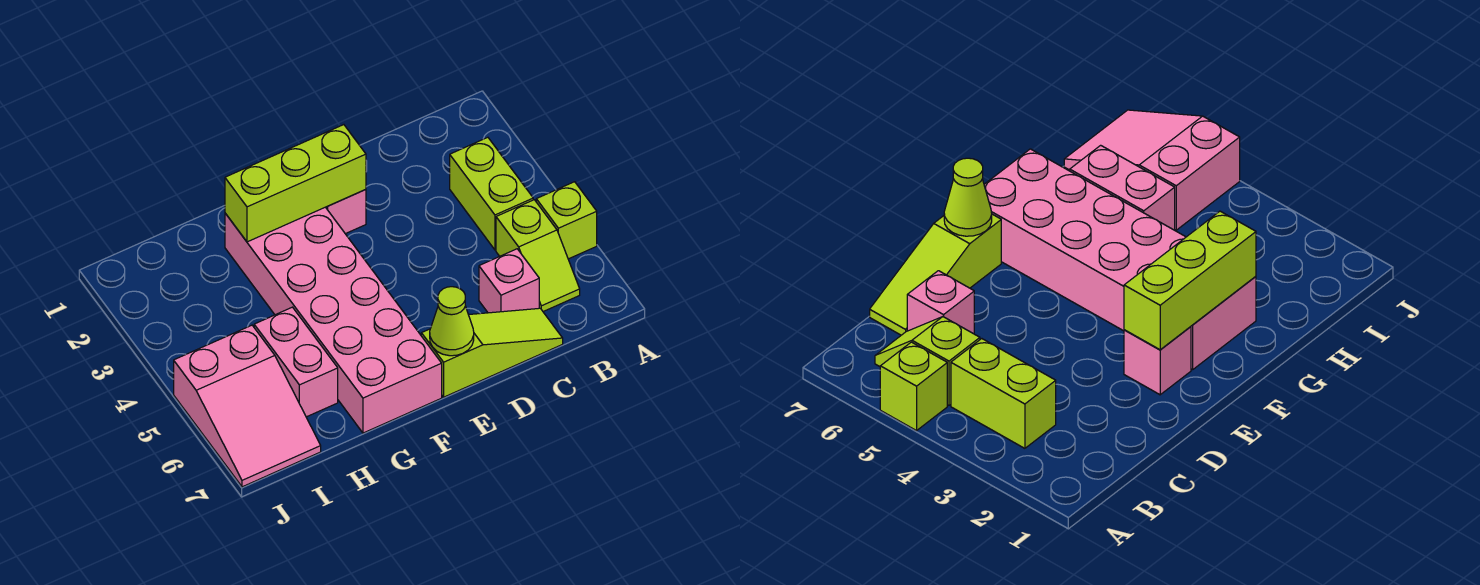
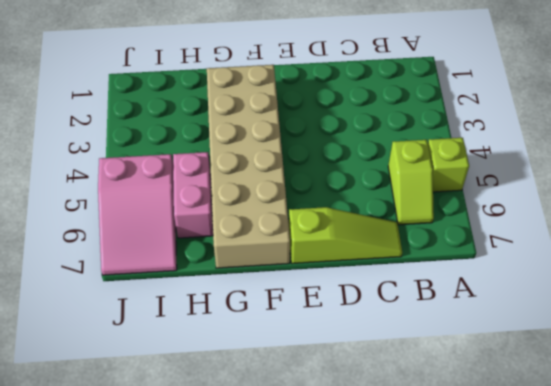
tan 2x6 brick [207,65,290,268] -> pink 2x6 brick [225,207,442,433]
none -> lime 1x2 brick [450,137,533,250]
none -> pink 1x1 brick [479,249,539,313]

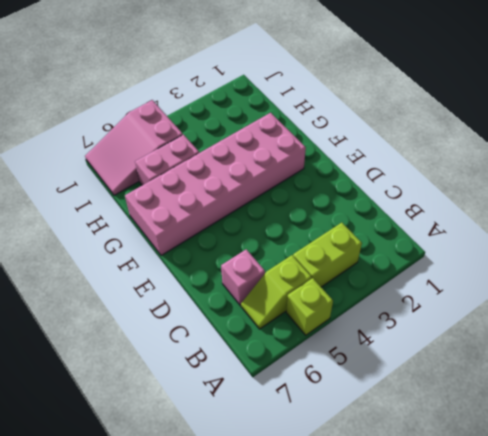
none -> lime 1x3 slope [421,308,563,397]
none -> pink 1x1 brick [326,190,366,234]

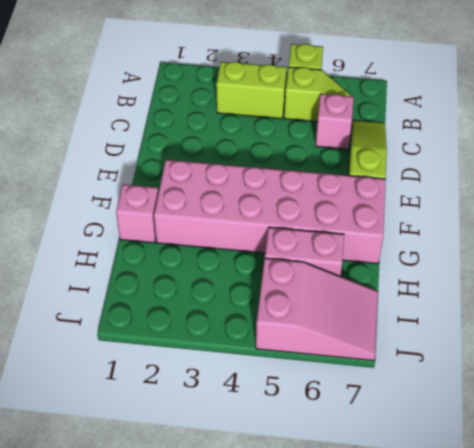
pink 1x1 brick [116,184,158,243] -> pink 1x1 brick moved to [326,190,366,234]
none -> lime 1x3 brick [225,125,366,242]
none -> lime 1x1 cone [430,287,474,356]

